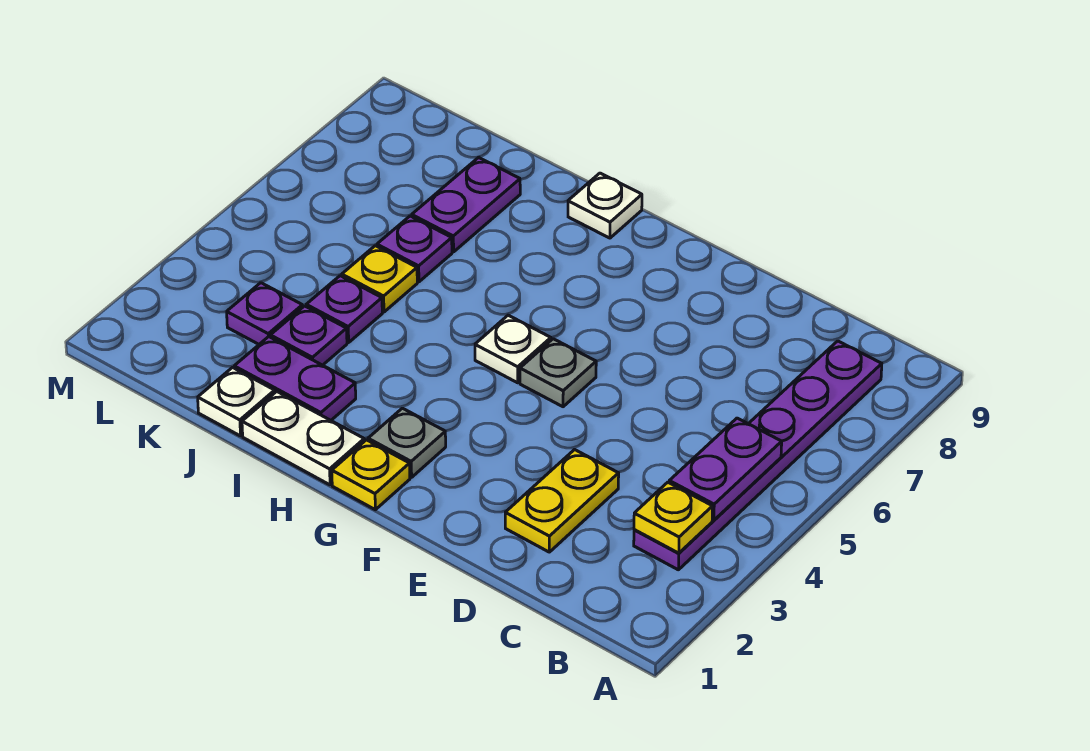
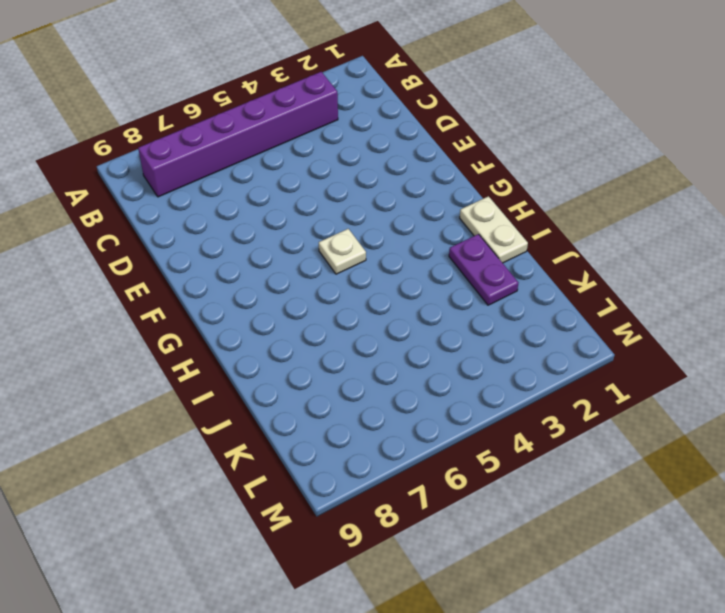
purple 1x6 brick [138,72,338,197] -> purple 1x6 plate [634,341,882,570]
none -> yellow 1x2 plate [505,450,619,552]
none -> grey 1x1 plate [520,339,596,407]
none -> yellow 1x1 plate [332,440,410,510]

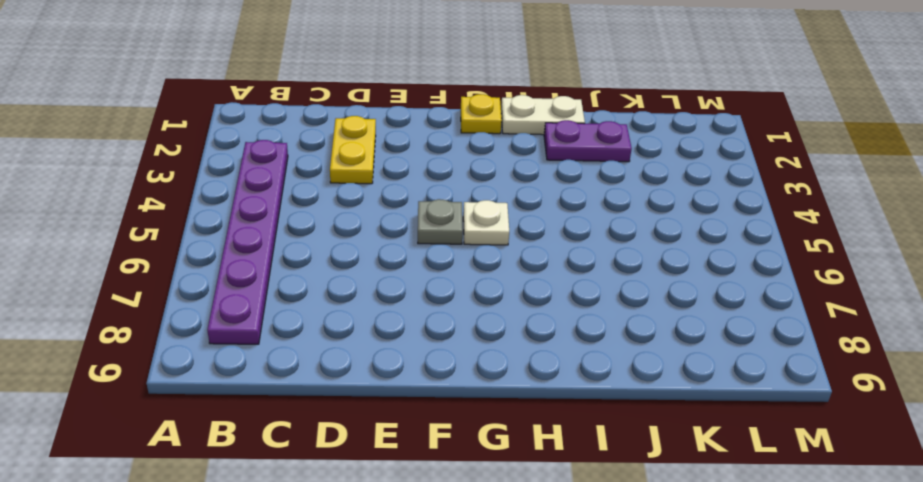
none -> grey 1x1 plate [368,408,446,477]
none -> white 1x1 plate [568,173,642,238]
none -> white 1x1 plate [198,368,275,436]

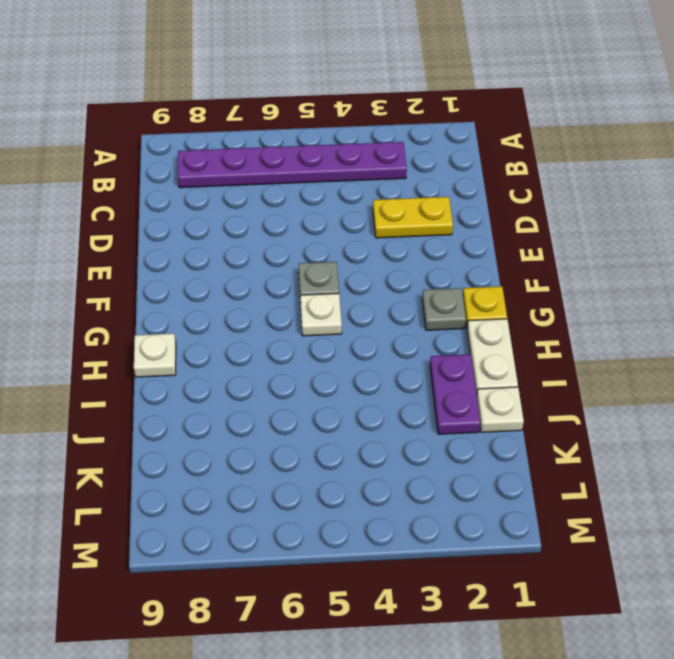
none -> purple 1x1 plate [270,306,347,365]
none -> purple 1x1 plate [306,276,382,342]
none -> yellow 1x1 plate [342,246,417,312]

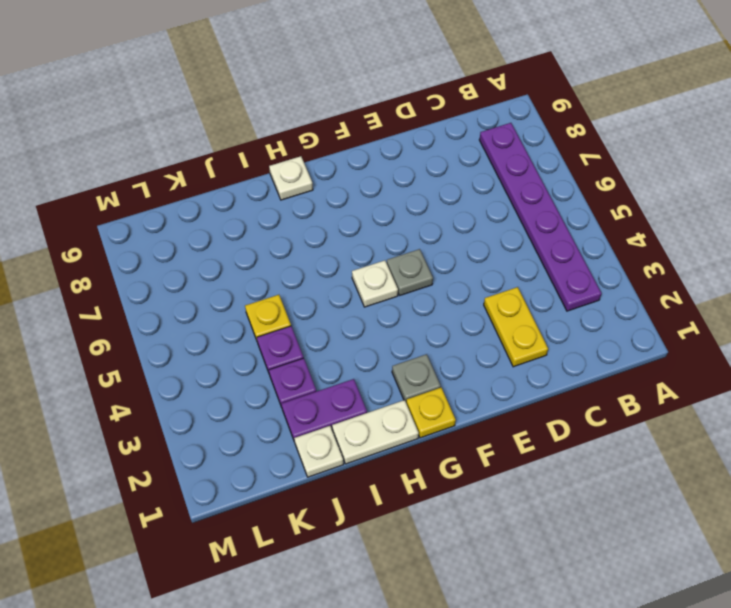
none -> purple 1x1 plate [377,216,452,282]
none -> purple 1x2 plate [412,157,520,252]
none -> purple 1x1 plate [227,283,303,344]

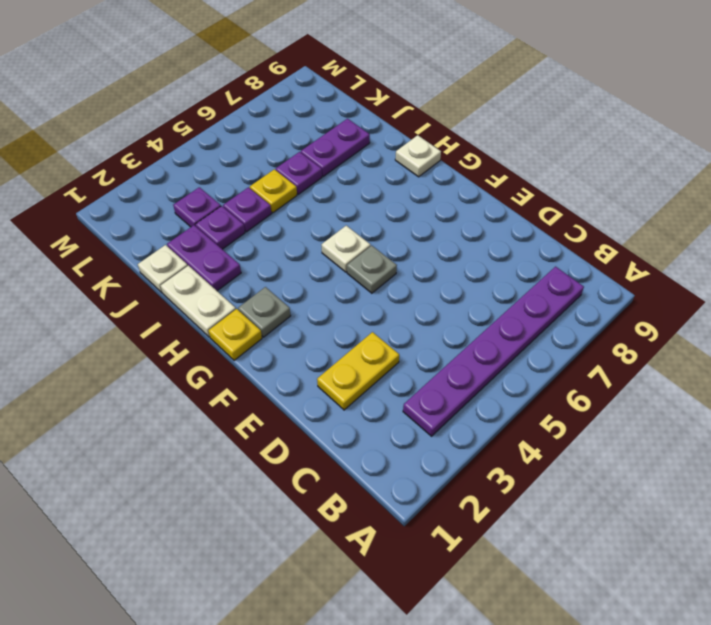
none -> yellow 1x1 plate [634,482,713,553]
none -> purple 1x2 plate [669,418,782,520]

